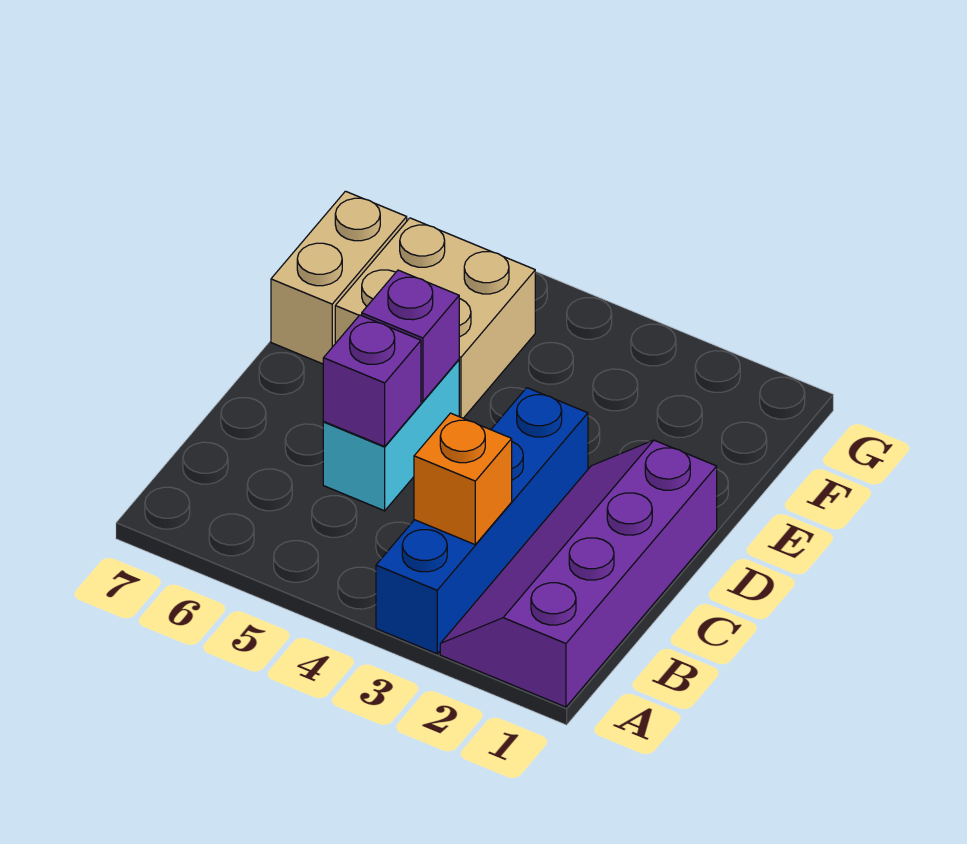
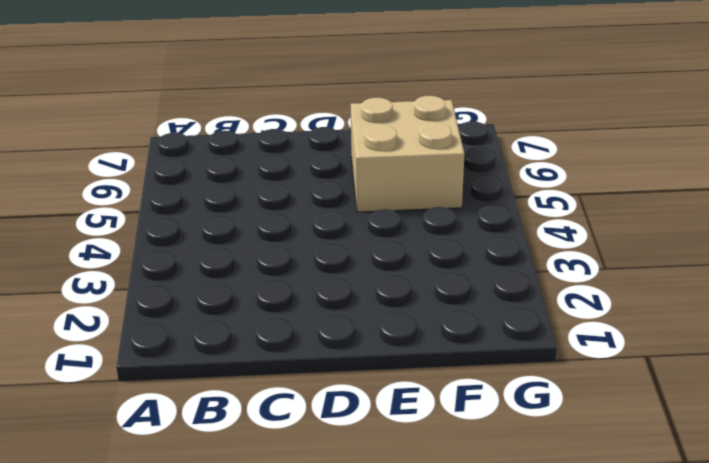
none -> purple 2x4 slope [440,440,717,707]
none -> blue 1x4 brick [376,388,588,654]

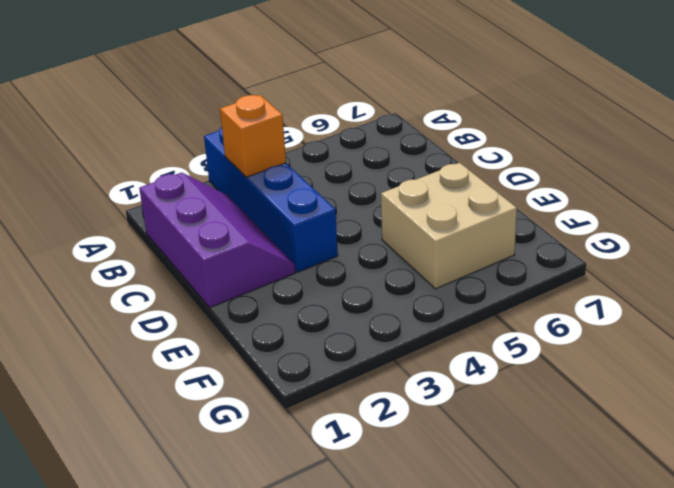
purple 2x3 slope [139,172,296,308] -> purple 2x4 slope [440,440,717,707]
none -> cyan 1x2 brick [323,360,459,511]
none -> tan 1x2 brick [271,191,407,364]

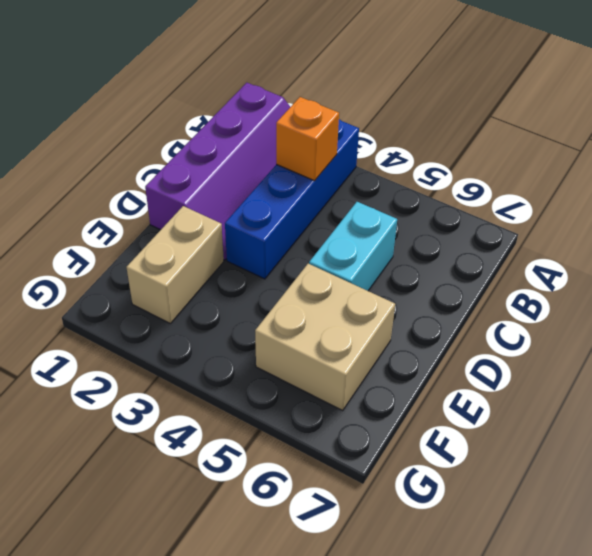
tan 1x2 brick [126,206,224,323] -> tan 1x2 brick moved to [271,191,407,364]
none -> purple 1x1 brick [323,315,421,446]
none -> purple 1x1 brick [362,270,459,402]

